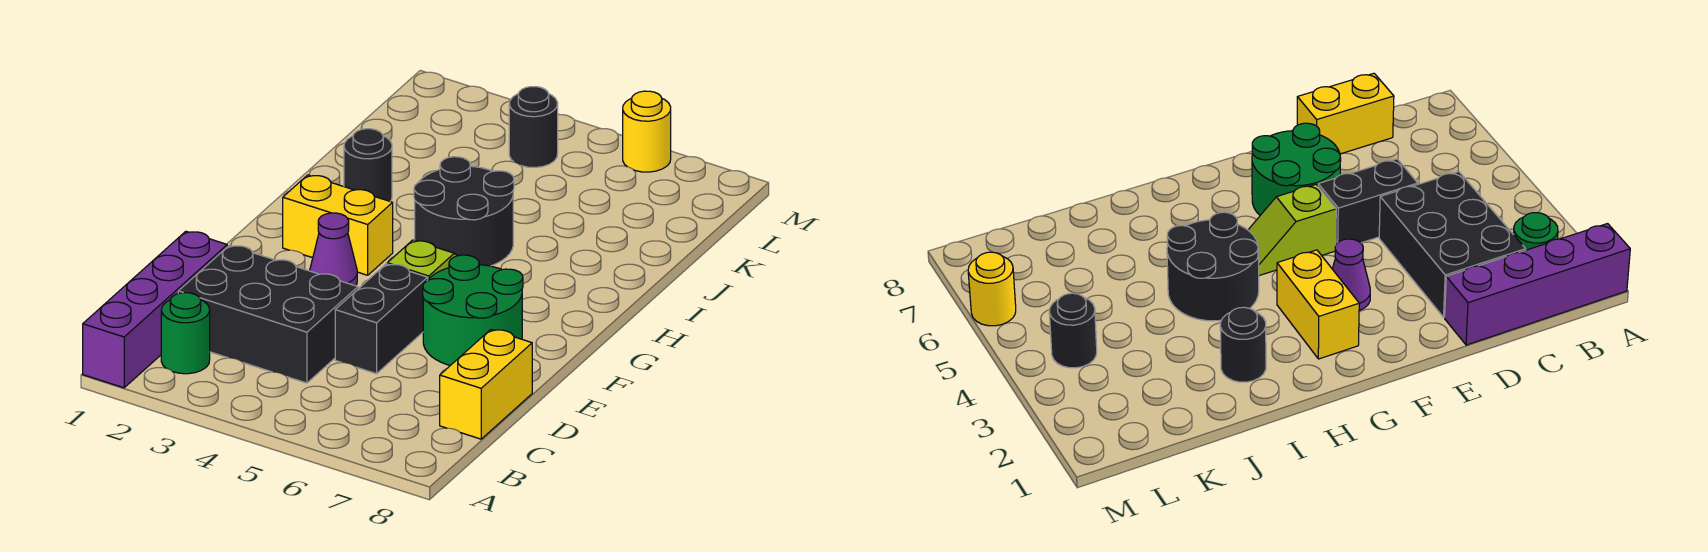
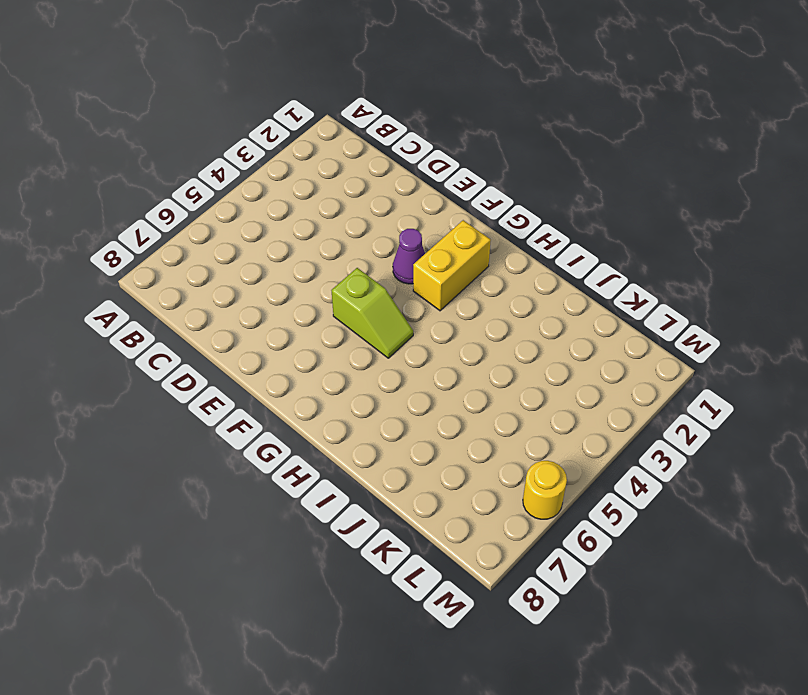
none -> purple 1x4 brick [83,231,227,388]
none -> green 1x1 round brick [161,293,210,374]
none -> black 2x3 brick [178,245,358,383]

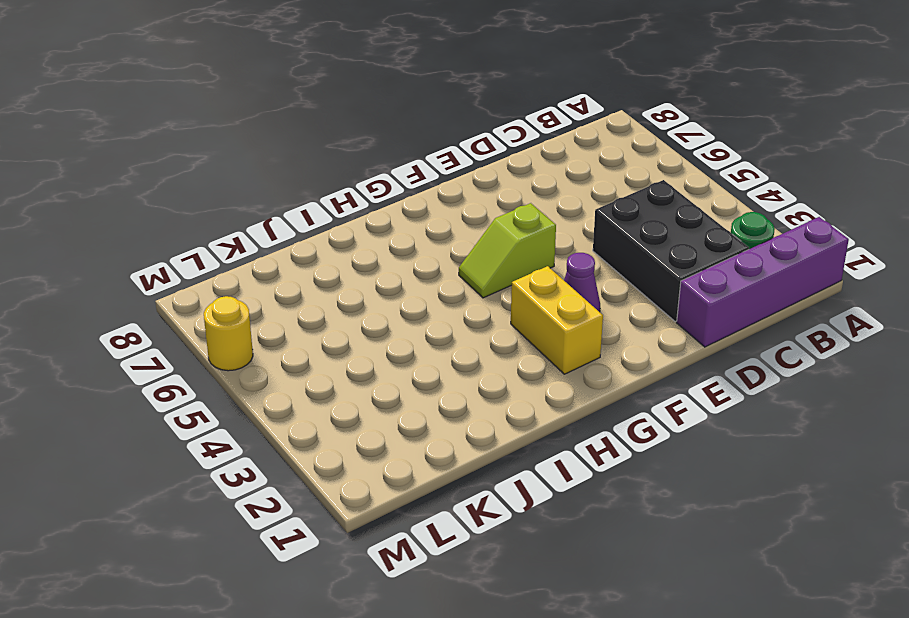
none -> yellow 1x2 brick [440,330,532,439]
none -> black 1x2 brick [335,264,428,374]
none -> green 2x2 round brick [423,255,523,365]

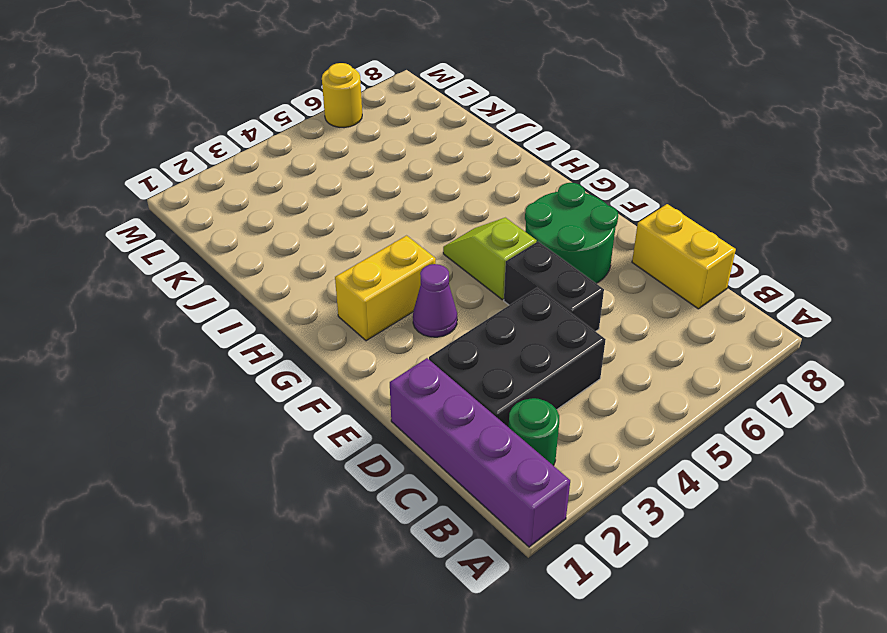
none -> black 2x2 round brick [414,157,514,266]
none -> black 1x1 round brick [344,129,392,201]
none -> black 1x1 round brick [509,87,558,167]

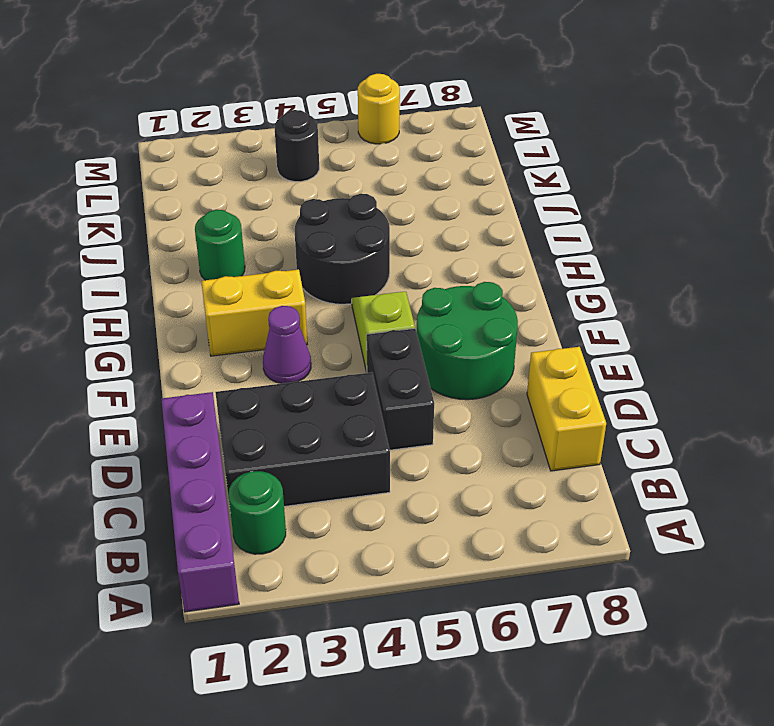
green 1x1 round brick [195,210,245,280] -> black 1x1 round brick [344,129,392,201]

